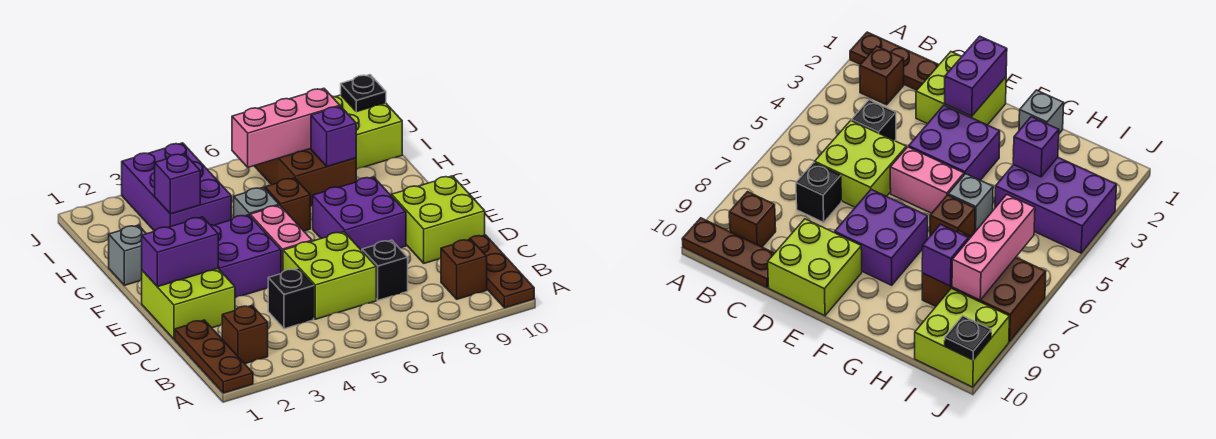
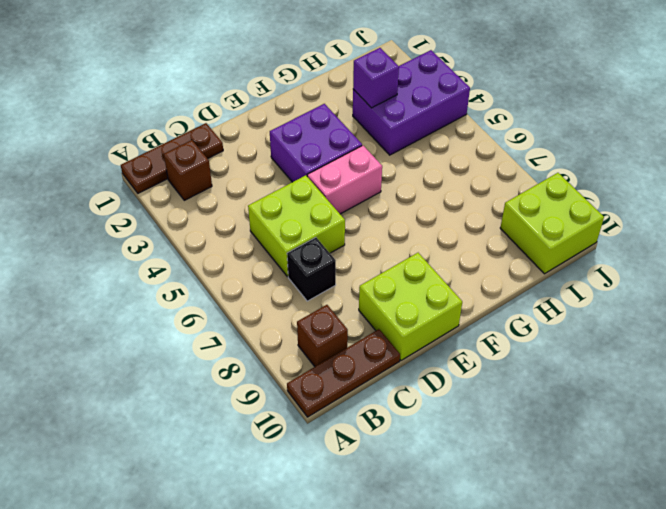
none -> black 1x1 brick [268,269,314,329]
none -> lime 2x2 brick [142,269,235,339]
none -> purple 2x2 brick [313,177,406,251]

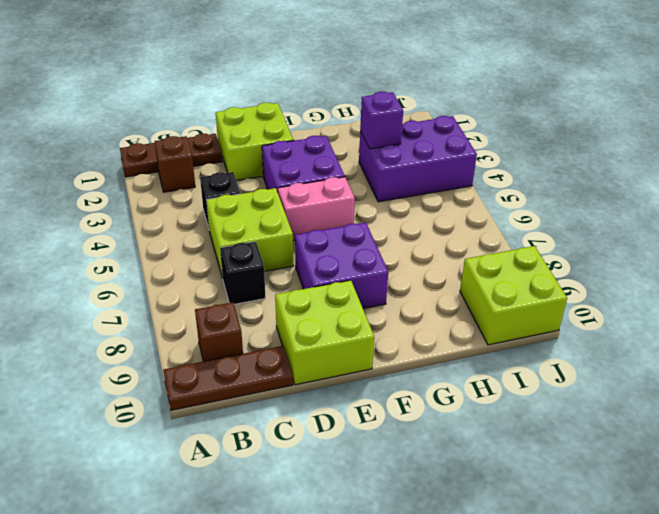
none -> grey 1x1 brick [109,225,147,285]
none -> grey 1x1 brick [234,187,279,217]
none -> brown 1x1 brick [265,178,310,231]

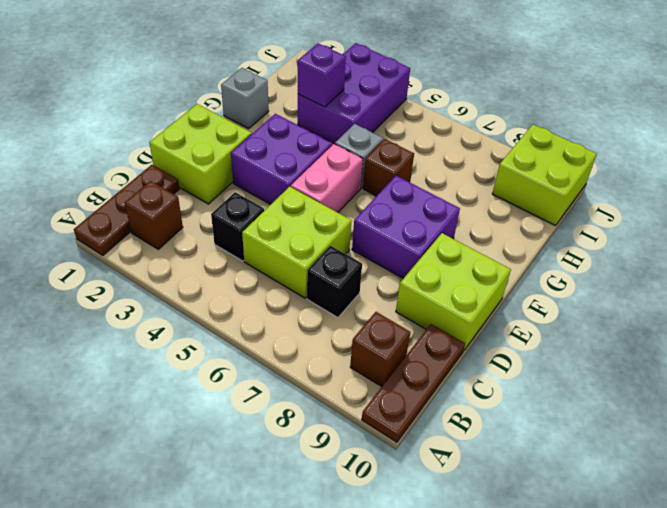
none -> brown 2x3 brick [255,149,356,206]
none -> purple 1x2 brick [142,217,218,287]
none -> purple 1x1 brick [311,106,356,166]

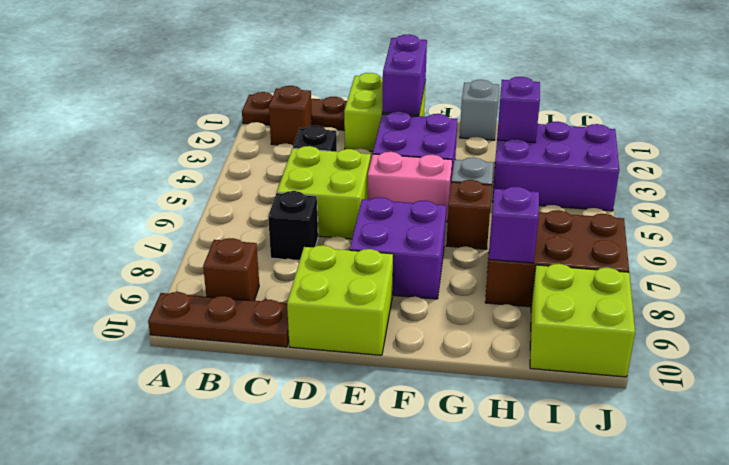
none -> pink 1x3 brick [232,88,340,167]
none -> black 1x1 plate [341,75,386,112]

